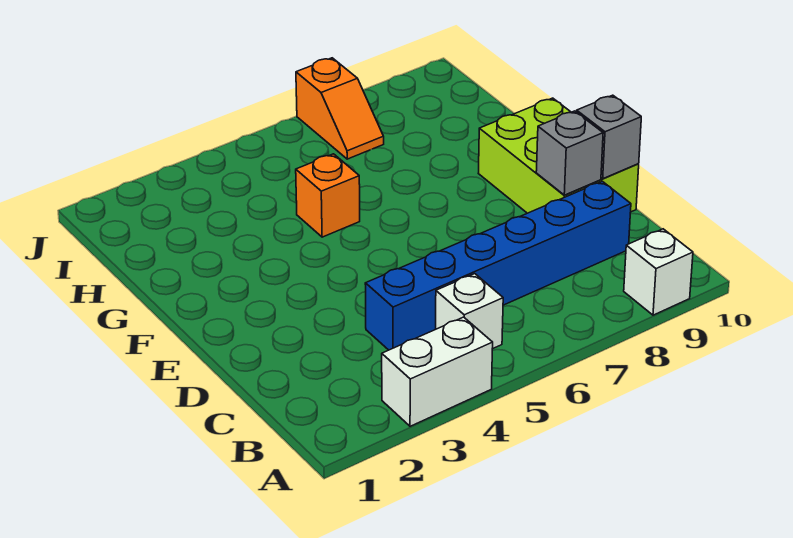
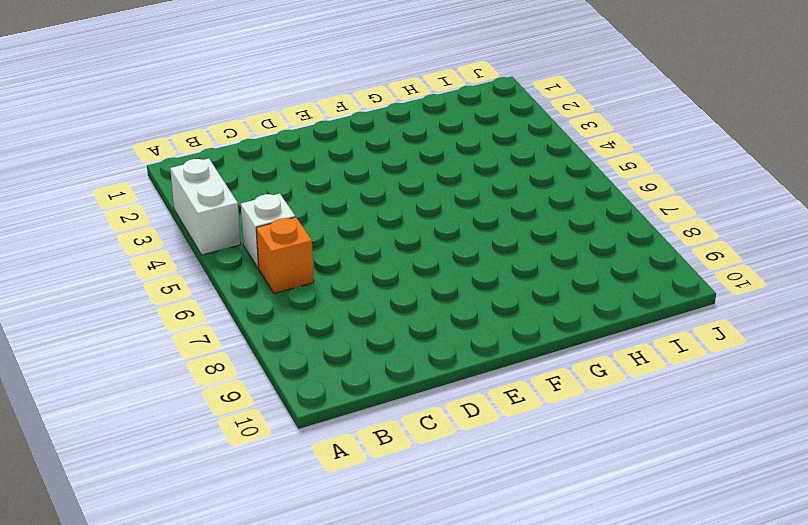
orange 1x1 brick [256,217,314,293] -> orange 1x1 brick moved to [296,154,360,237]
none -> white 1x1 brick [624,229,693,315]
none -> blue 1x6 brick [365,181,631,350]

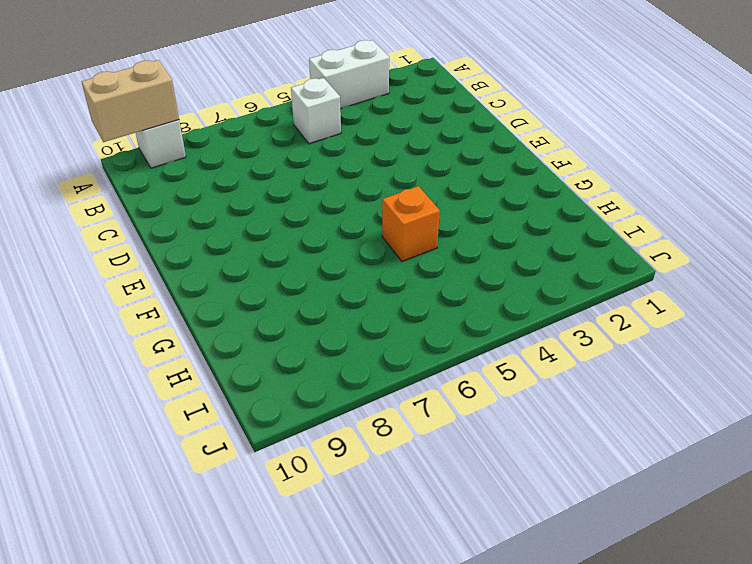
tan 1x2 brick [82,60,179,142] -> none
none -> blue 1x6 brick [365,181,631,350]
none -> lime 2x3 brick [478,98,639,213]

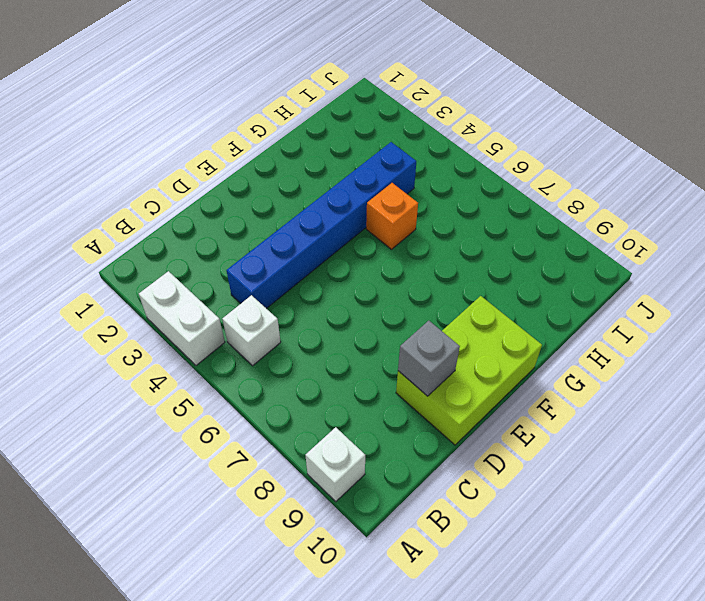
blue 1x6 brick [226,142,416,309] -> blue 1x6 brick turned to [365,181,631,350]
none -> orange 1x2 slope [296,58,384,159]
none -> grey 1x1 brick [577,95,641,179]

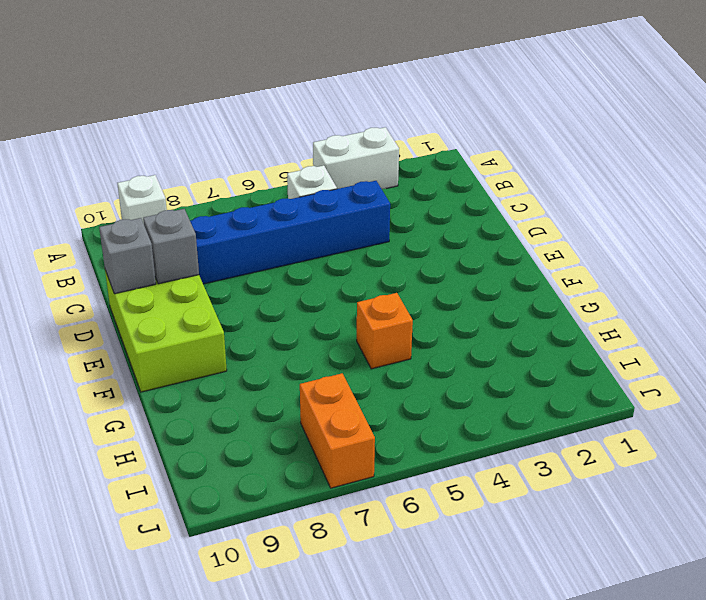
orange 1x2 brick [300,373,375,488] -> orange 1x2 slope [296,58,384,159]

